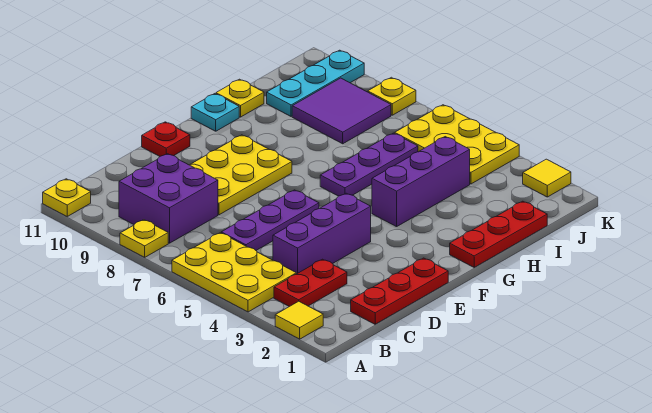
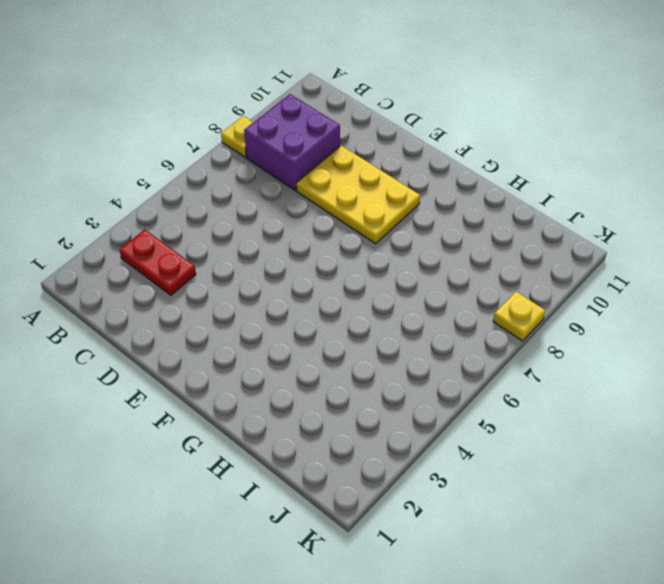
none -> yellow 1x1 tile [275,301,323,339]
none -> yellow 2x3 plate [172,233,296,312]
none -> yellow 1x1 plate [43,179,91,216]

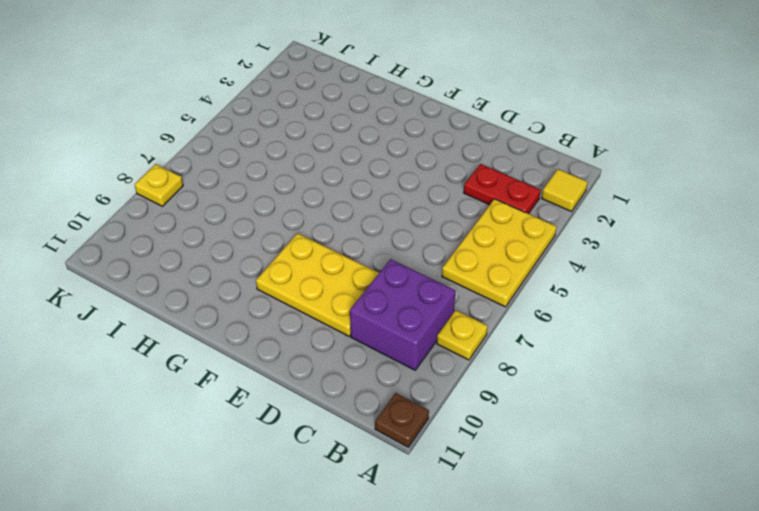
brown 1x1 plate [375,393,429,447] -> yellow 1x1 plate [43,179,91,216]
none -> red 1x3 plate [351,258,448,324]
none -> purple 1x3 brick [273,193,371,274]
none -> purple 1x3 plate [221,190,319,250]

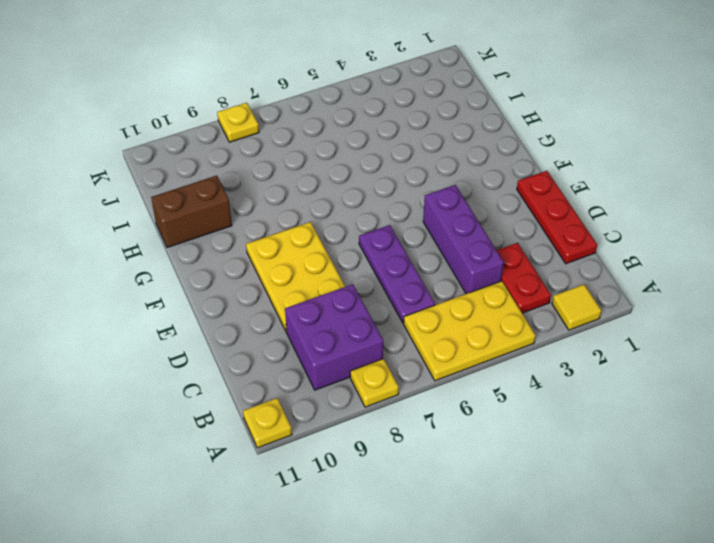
brown 1x2 brick [151,176,232,248] -> yellow 1x1 plate [216,79,264,117]
none -> red 1x1 plate [142,122,190,156]
none -> red 1x3 plate [450,201,547,267]
none -> purple 1x3 brick [372,137,470,227]

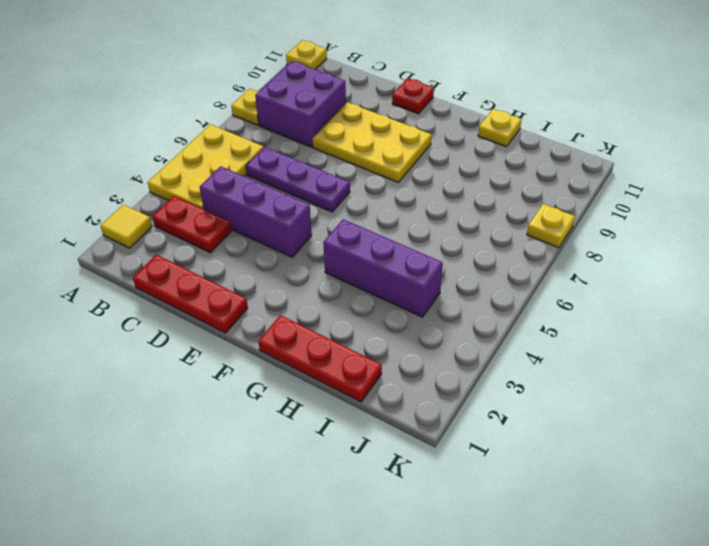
none -> purple 1x3 plate [320,133,418,196]
none -> cyan 1x1 plate [191,94,239,131]
none -> purple 2x2 tile [292,78,391,144]

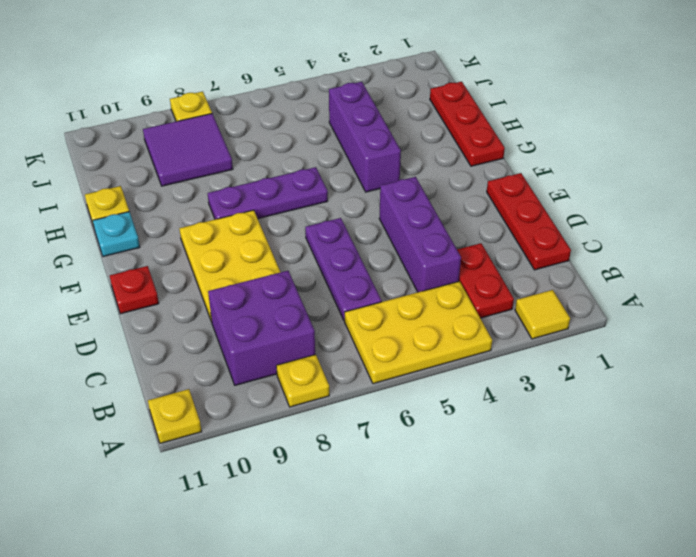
purple 1x3 plate [208,167,328,219] -> purple 1x3 plate turned to [320,133,418,196]
none -> cyan 1x3 plate [267,50,364,116]
none -> yellow 2x3 plate [395,105,519,184]
none -> yellow 1x1 tile [523,159,571,197]

